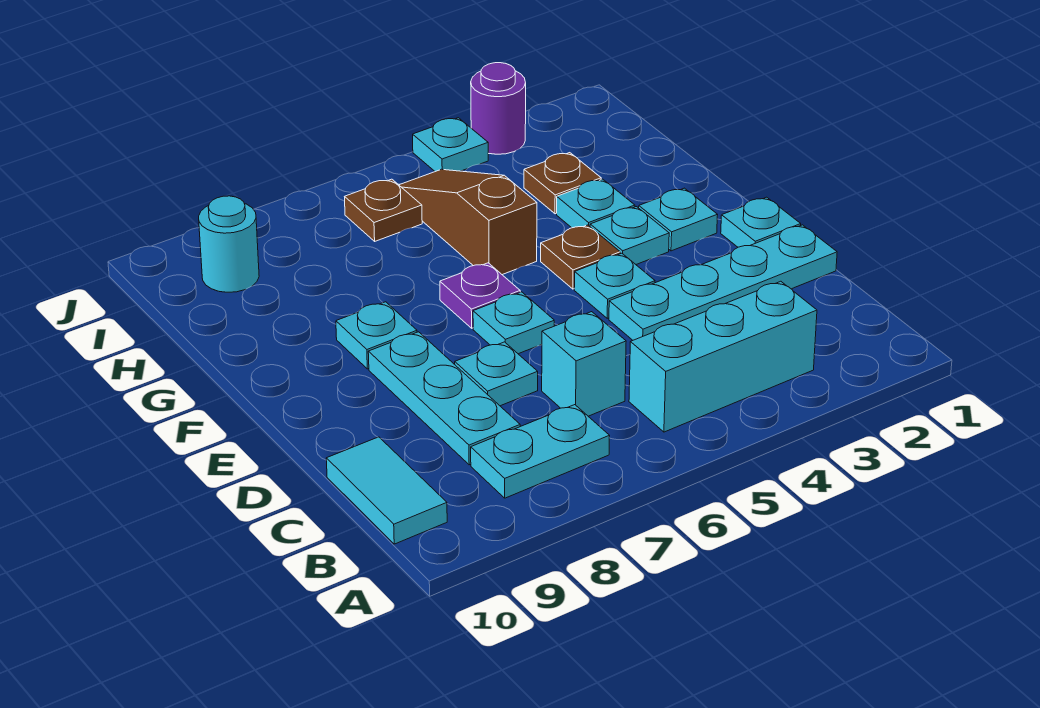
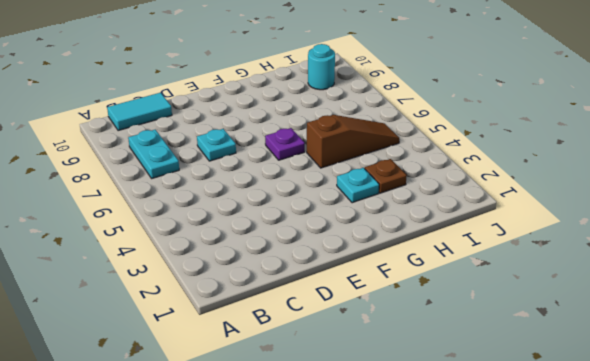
none -> cyan 1x3 brick [629,281,817,432]
none -> cyan 1x1 brick [542,312,626,416]
none -> cyan 1x3 plate [368,332,520,465]

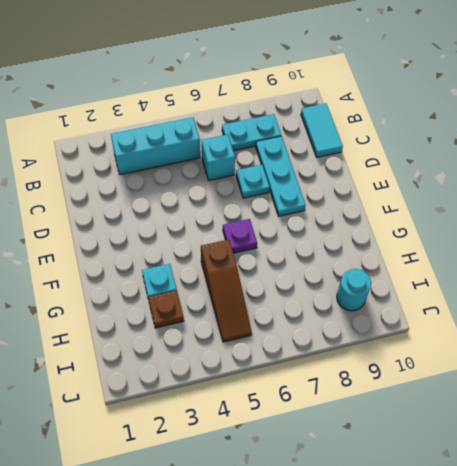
none -> cyan 1x4 plate [609,225,837,340]
none -> cyan 1x1 plate [721,197,801,247]
none -> cyan 1x1 plate [574,253,655,318]

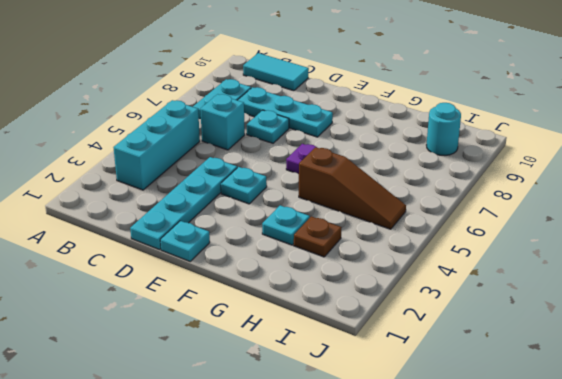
none -> cyan 1x1 plate [473,292,554,354]
none -> cyan 1x1 plate [639,188,718,251]
none -> cyan 1x1 plate [590,207,669,264]

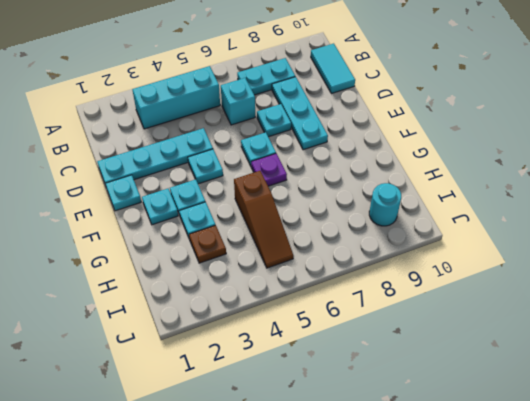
none -> brown 1x1 plate [541,225,620,289]
none -> cyan 1x1 plate [336,302,417,369]
none -> brown 1x1 plate [345,179,422,241]

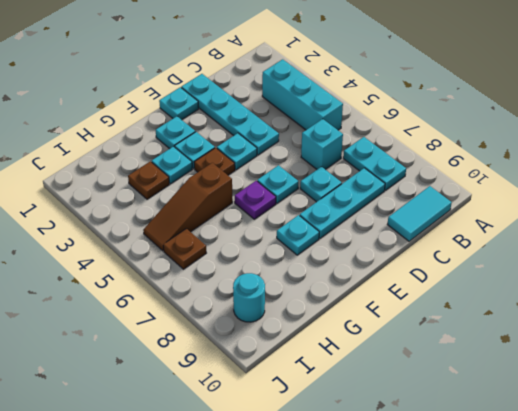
none -> purple 1x1 round brick [471,63,526,154]
none -> cyan 1x1 plate [413,118,488,172]

